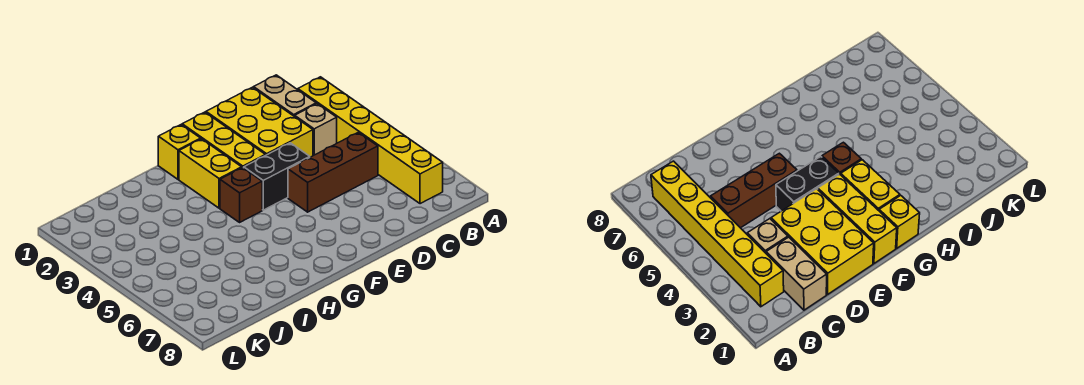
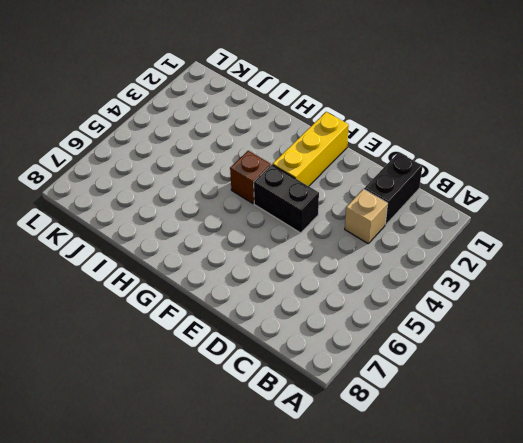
black 1x2 brick [364,152,422,224] -> tan 1x2 brick [254,75,316,117]
none -> yellow 1x6 brick [298,77,443,204]
none -> brown 1x3 brick [288,132,378,212]

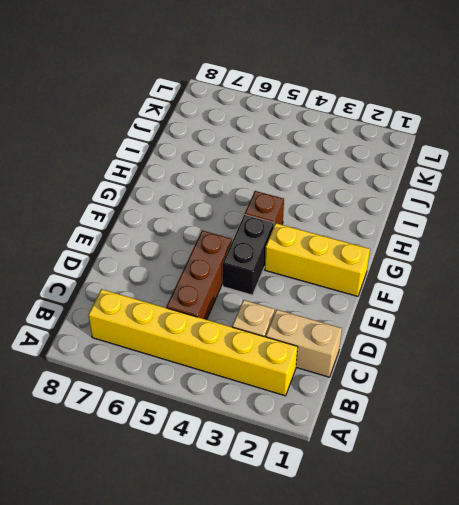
none -> yellow 2x3 brick [206,87,313,157]
none -> yellow 1x1 brick [158,125,201,179]

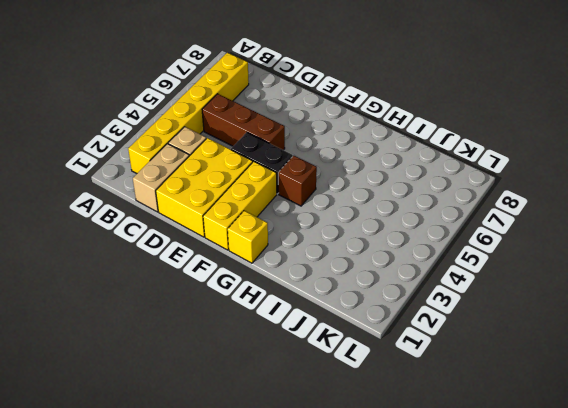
none -> yellow 1x2 brick [179,139,242,208]

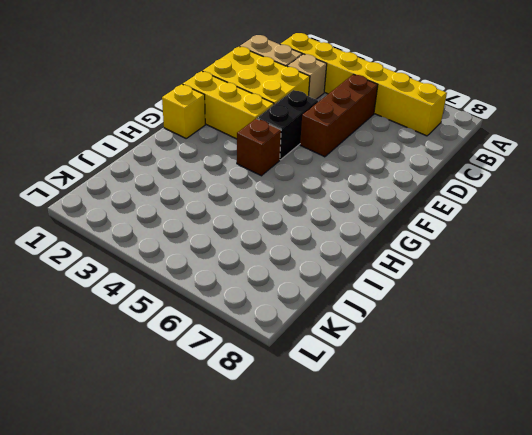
none -> yellow 1x2 brick [179,139,242,208]

